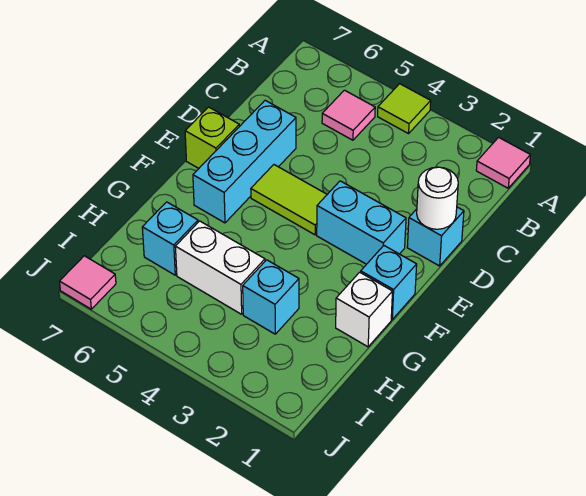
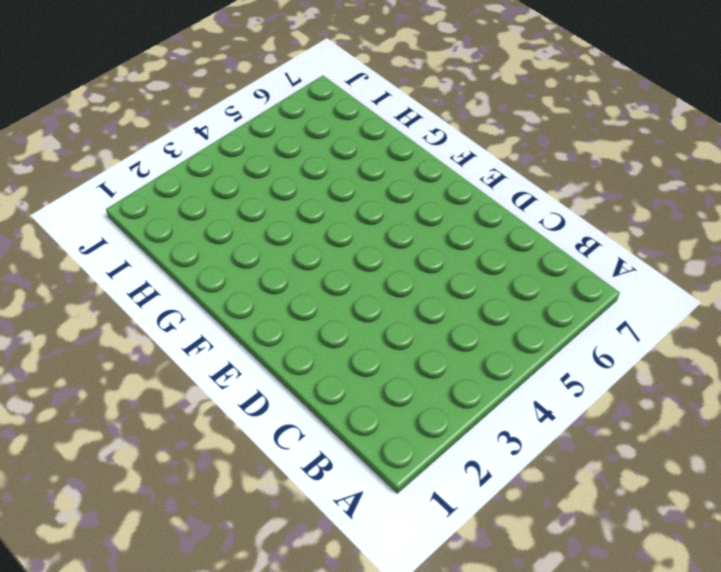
none -> pink 1x1 tile [476,137,530,188]
none -> lime 1x1 tile [378,84,431,134]
none -> pink 1x1 tile [322,90,375,140]

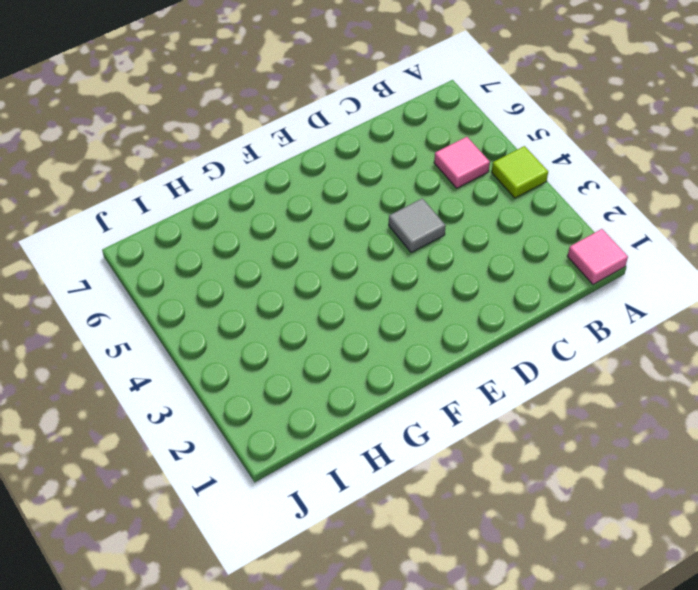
grey 1x1 tile [389,198,446,252] -> none
none -> cyan 1x1 brick [407,207,464,266]
none -> cyan 1x3 brick [193,100,296,223]
none -> cyan 1x2 brick [317,181,406,264]

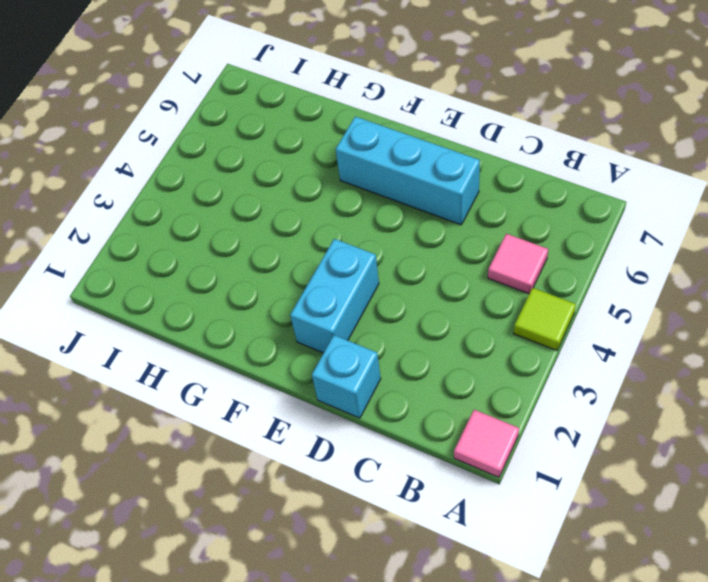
none -> lime 1x2 tile [251,165,327,235]
none -> lime 1x1 brick [185,107,239,168]
none -> cyan 1x1 brick [361,246,417,319]

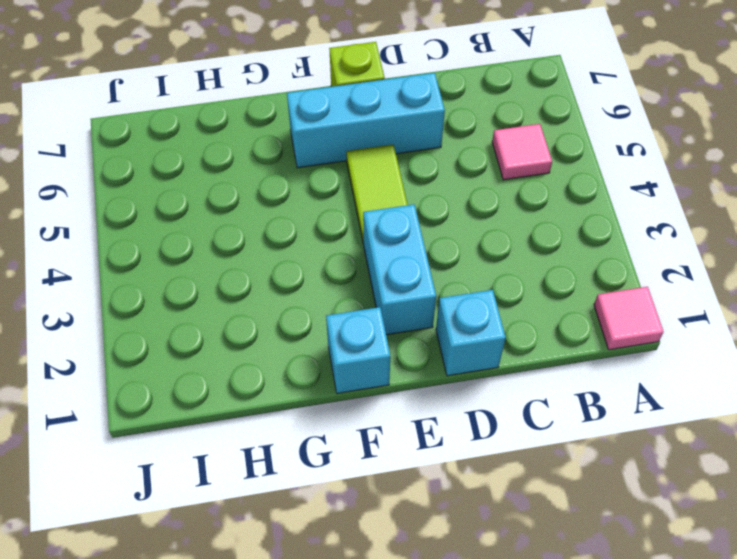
none -> lime 1x1 tile [378,84,431,134]
none -> white 1x1 brick [336,272,392,347]
none -> cyan 1x1 brick [243,260,299,334]

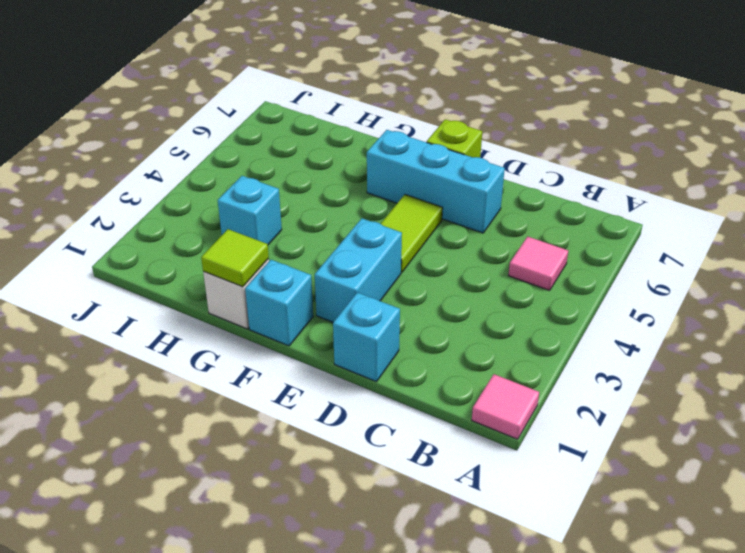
lime 1x1 tile [201,229,269,287] -> lime 1x1 tile moved to [378,84,431,134]
none -> white 1x2 brick [175,221,265,314]
none -> cyan 1x1 brick [142,202,198,275]
none -> pink 1x1 tile [60,256,116,309]

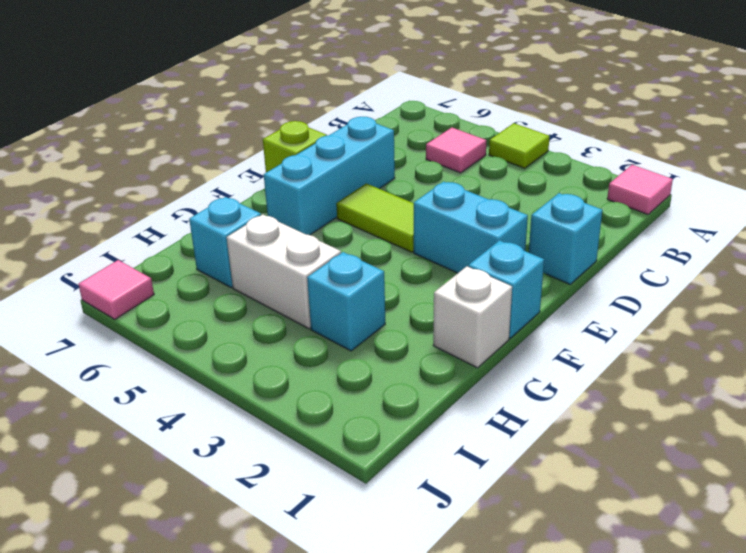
none -> white 1x1 round brick [417,167,458,229]

